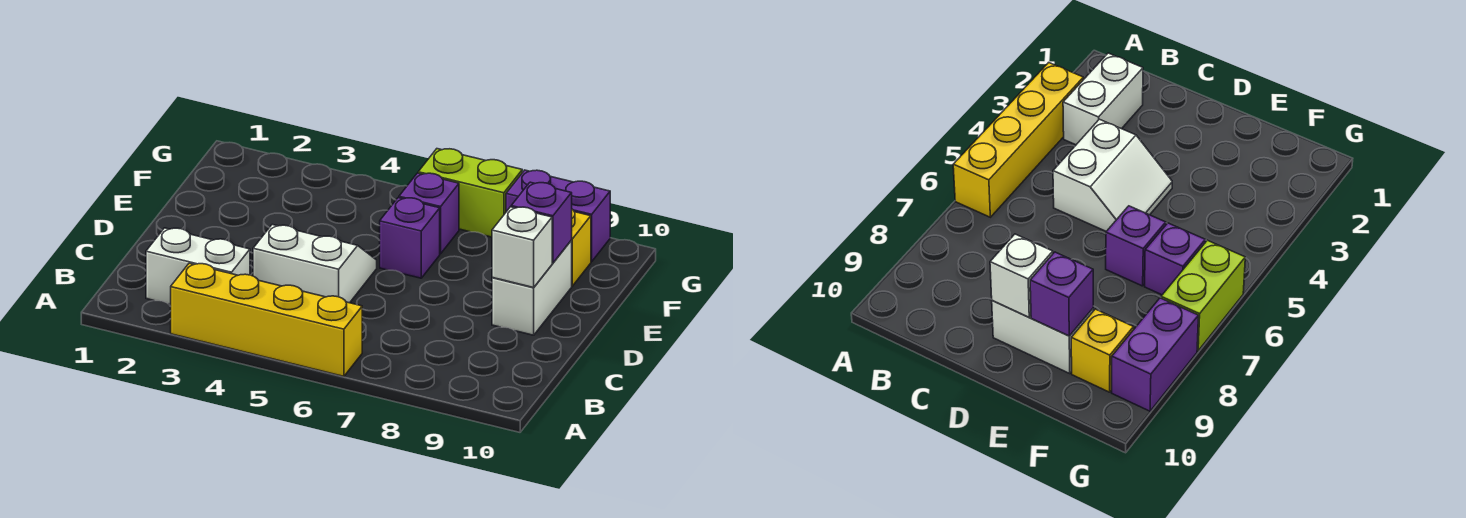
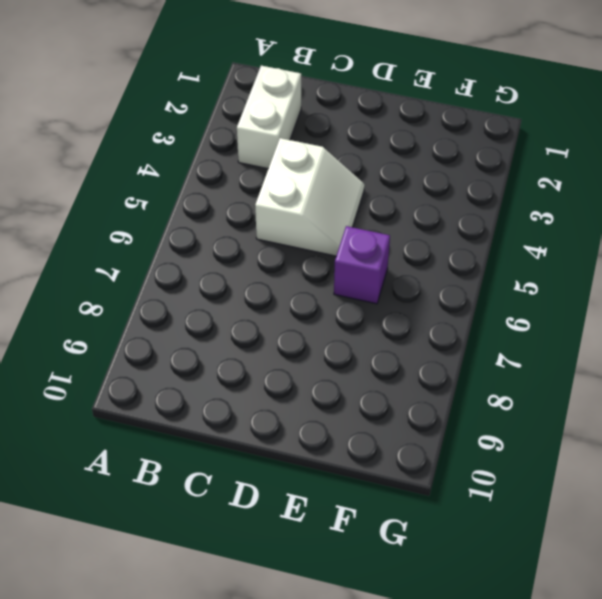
none -> yellow 1x4 brick [171,263,362,376]
none -> white 1x2 brick [492,241,572,335]

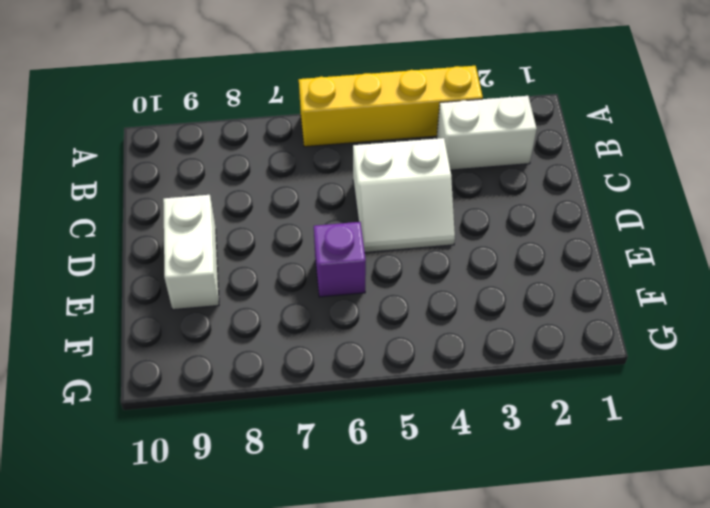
none -> purple 1x1 brick [399,173,459,254]
none -> yellow 1x1 brick [571,209,591,286]

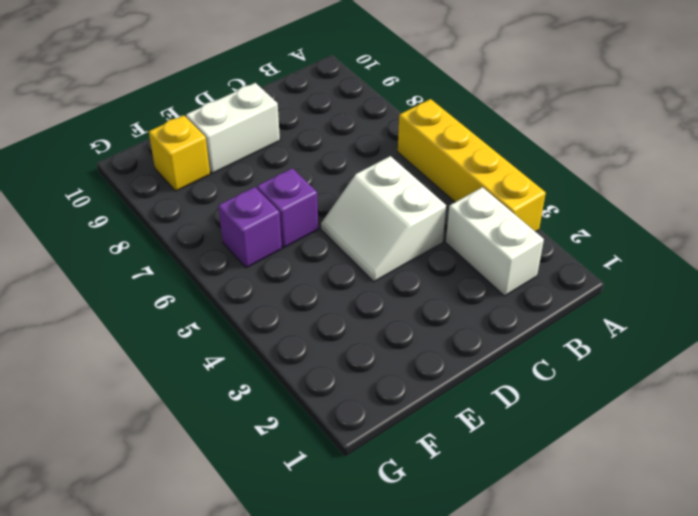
none -> lime 1x2 brick [418,149,522,237]
none -> purple 1x2 brick [506,170,610,262]

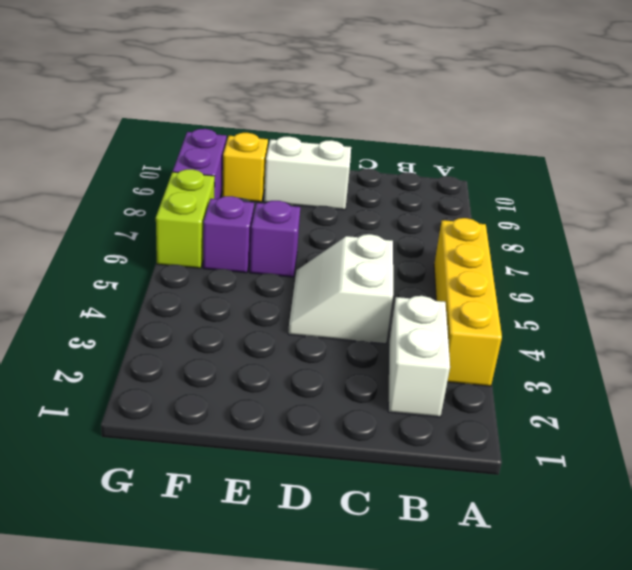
none -> white 1x1 brick [492,207,552,288]
none -> purple 1x1 brick [511,182,572,263]

